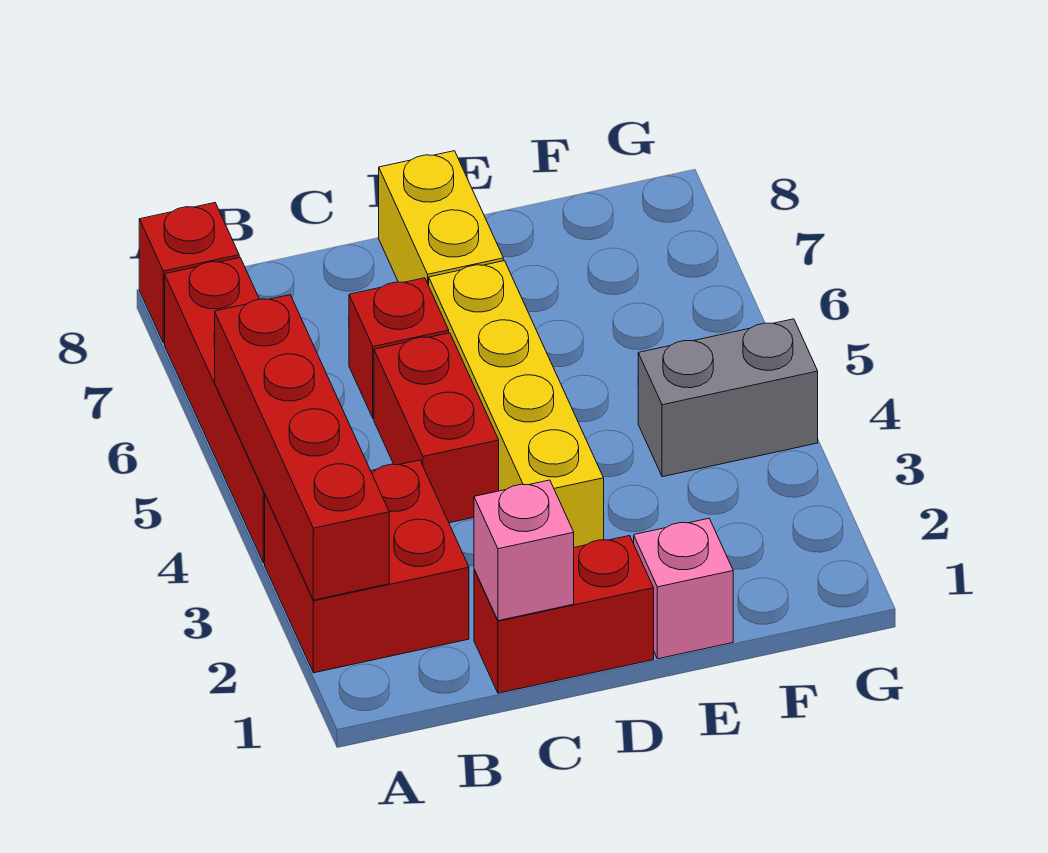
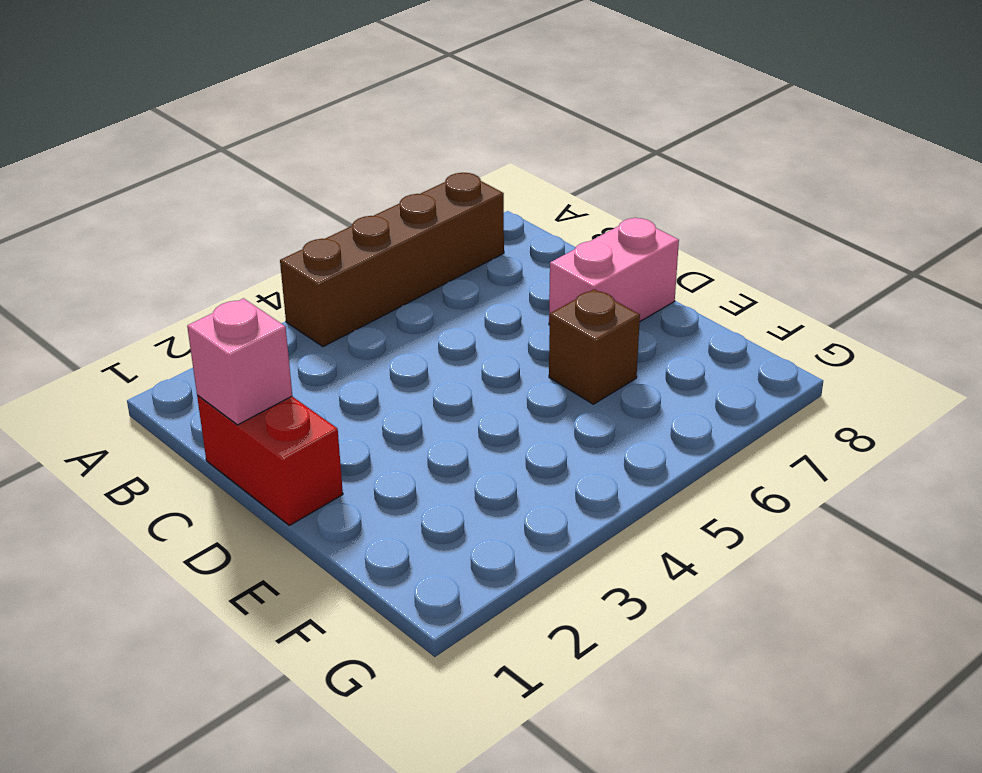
brown 1x4 brick [280,173,504,347] -> red 1x4 brick [165,257,265,563]
pink 1x2 brick [549,218,679,325] -> yellow 1x2 brick [379,151,503,285]
brown 1x1 brick [549,289,640,404] -> none
none -> red 2x2 brick [265,460,469,673]
none -> red 1x1 brick [139,203,239,343]
none -> red 1x2 brick [374,333,499,523]

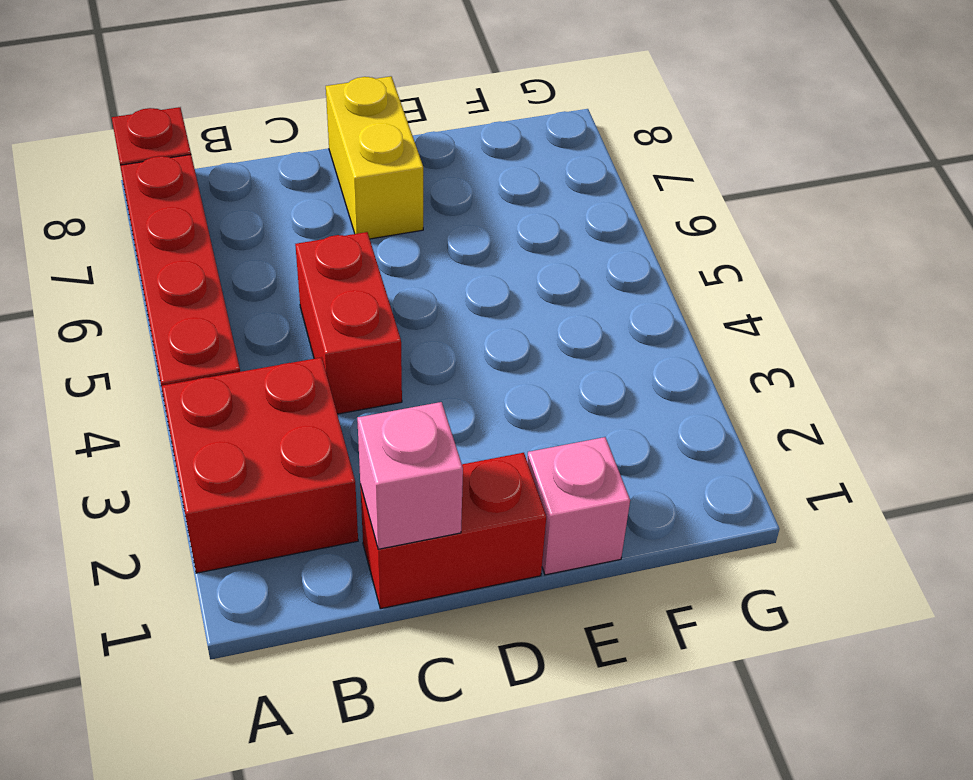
none -> red 1x1 brick [349,278,449,418]
none -> yellow 1x4 brick [429,261,604,547]
none -> grey 1x2 brick [638,319,818,477]

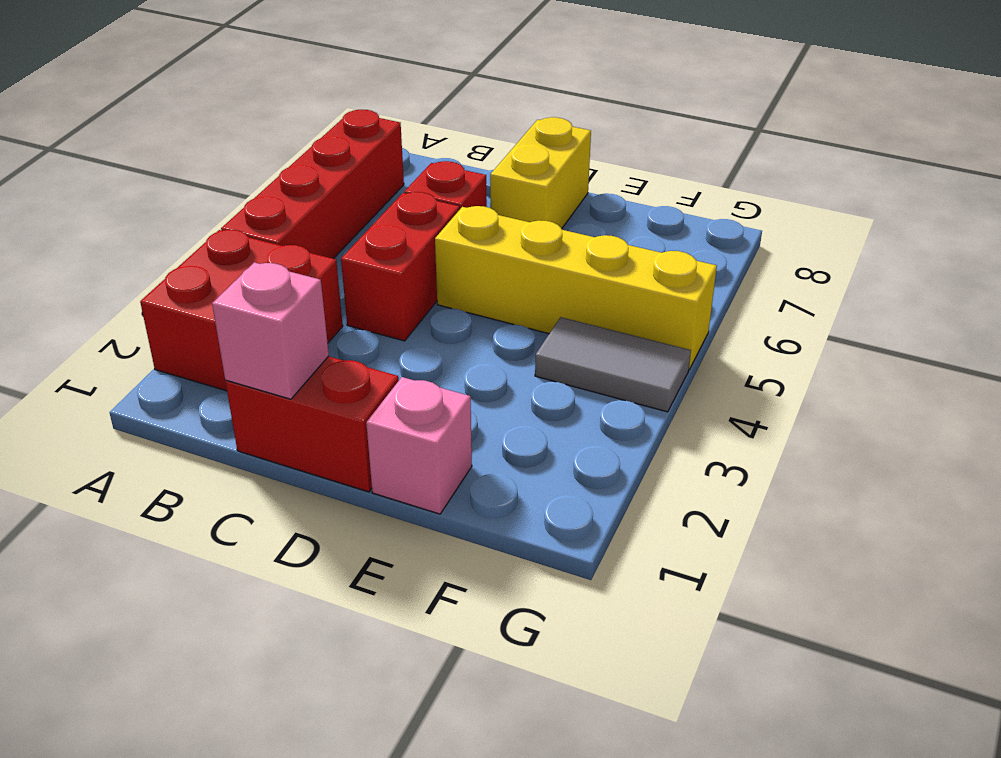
yellow 1x4 brick [435,206,717,369] -> yellow 1x4 brick turned to [429,261,604,547]
grey 1x2 tile [535,317,691,412] -> grey 1x2 brick [638,319,818,477]
none -> red 1x1 brick [139,203,239,343]
none -> red 1x4 brick [215,295,389,600]

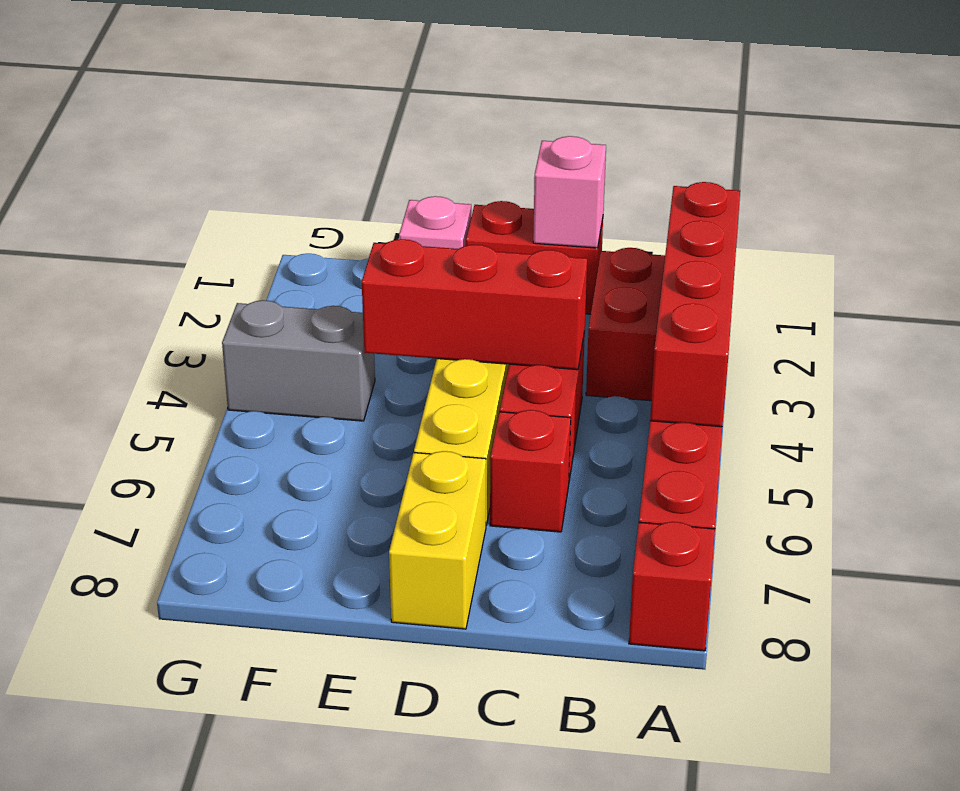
red 1x3 brick [362,239,587,370] -> none

